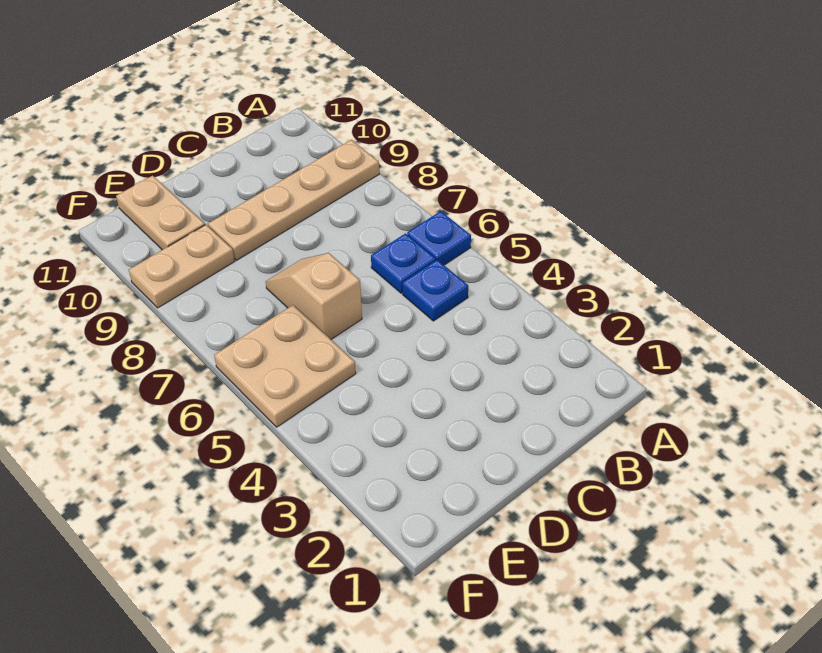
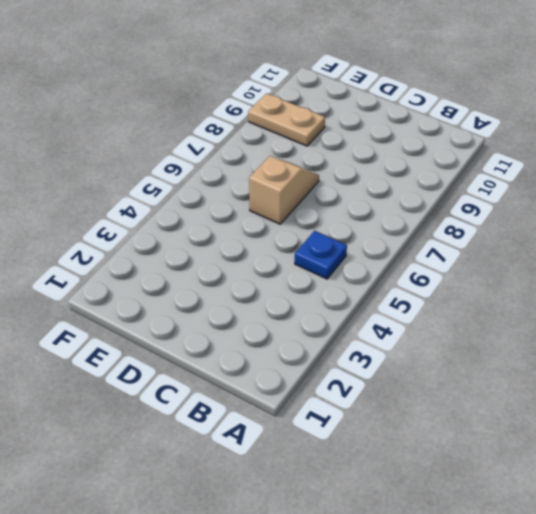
none -> blue 1x1 plate [407,211,471,265]
none -> tan 1x4 plate [208,140,379,260]

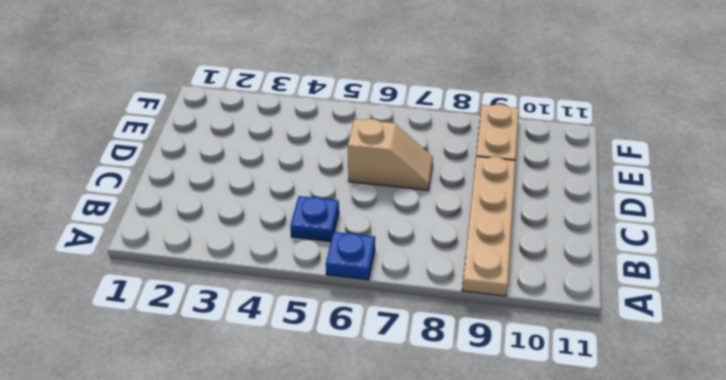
none -> blue 1x1 plate [371,234,436,293]
none -> tan 2x2 plate [214,305,356,427]

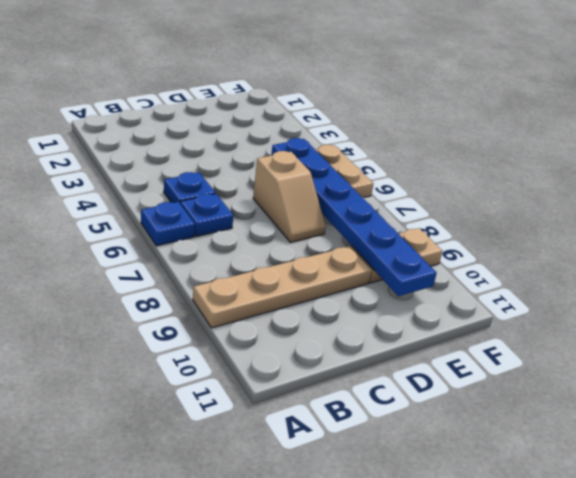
blue 1x6 plate [271,138,437,296] -> none
none -> tan 1x2 plate [116,176,205,250]

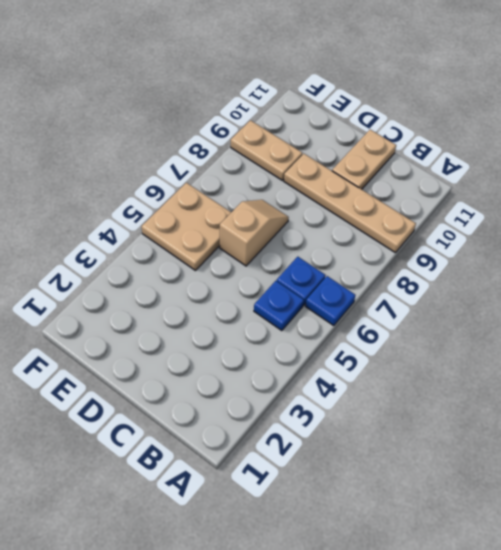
tan 1x2 plate [332,130,396,189] -> tan 1x2 plate moved to [116,176,205,250]

